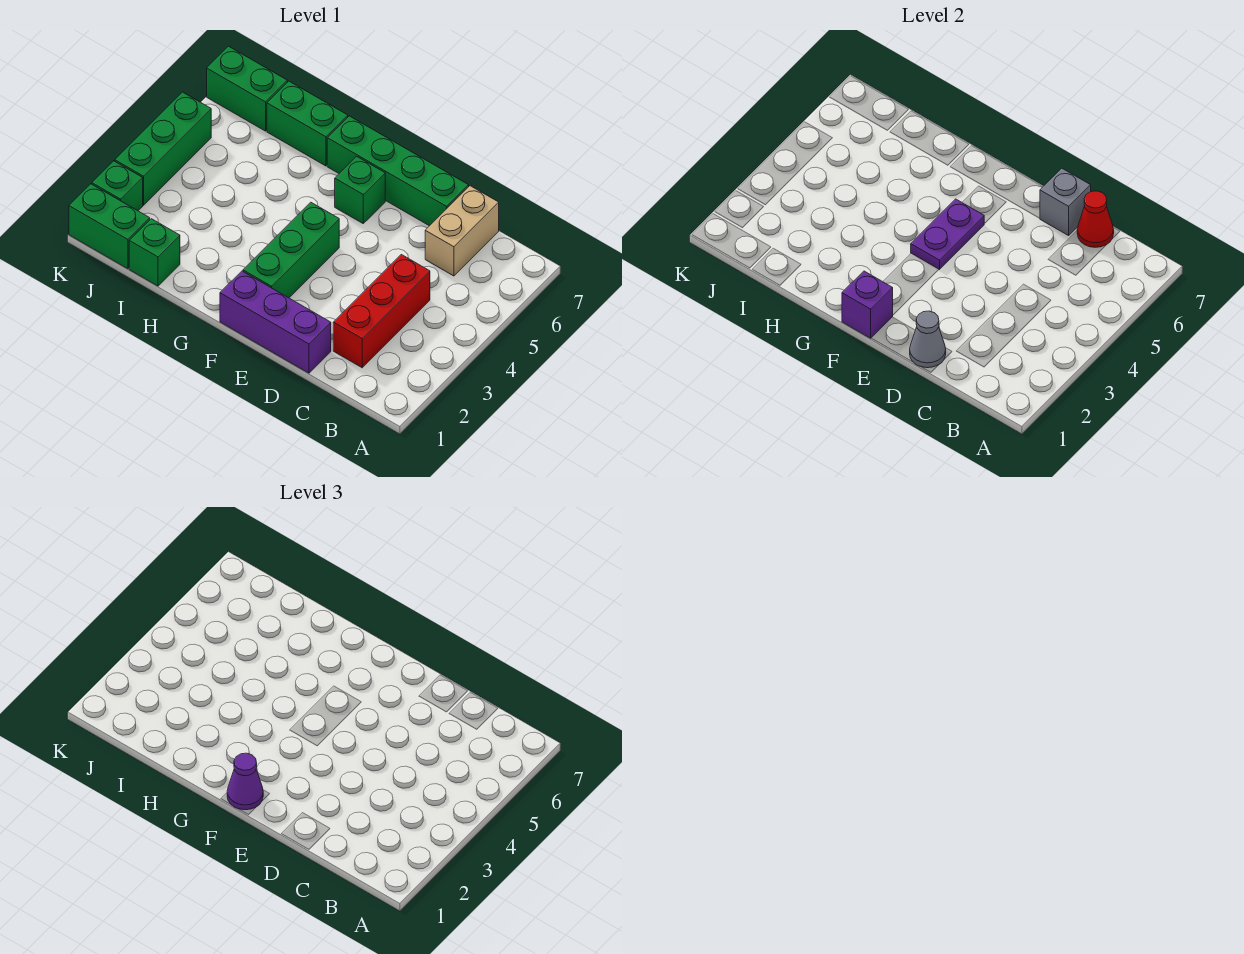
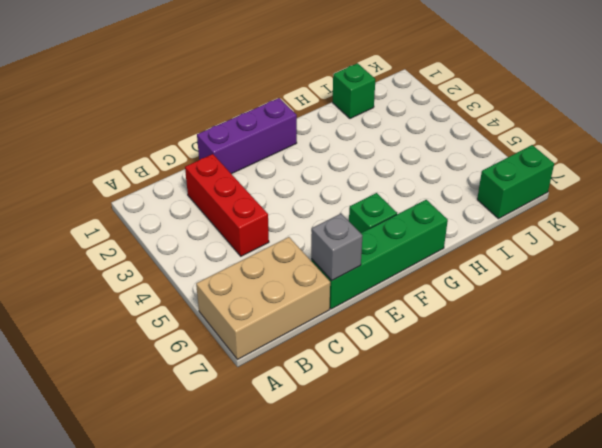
tan 2x3 brick [196,237,330,360] -> tan 1x2 brick [425,186,499,276]
none -> green 1x3 brick [243,202,339,298]
none -> green 1x2 brick [267,81,348,166]
none -> green 1x2 brick [69,184,150,269]

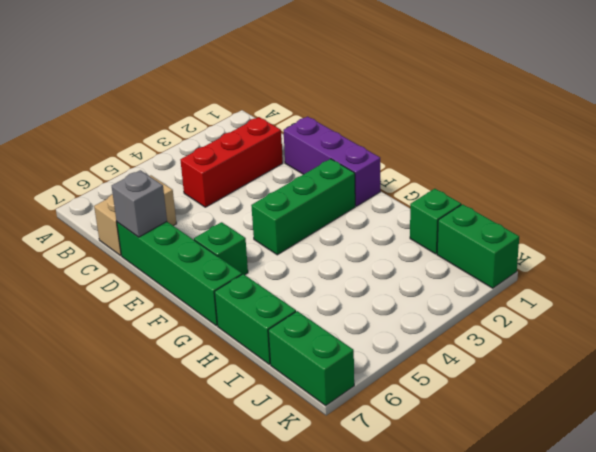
none -> green 1x1 brick [92,161,143,211]
none -> green 1x3 brick [115,92,211,205]
none -> red 1x1 cone [1077,191,1114,247]

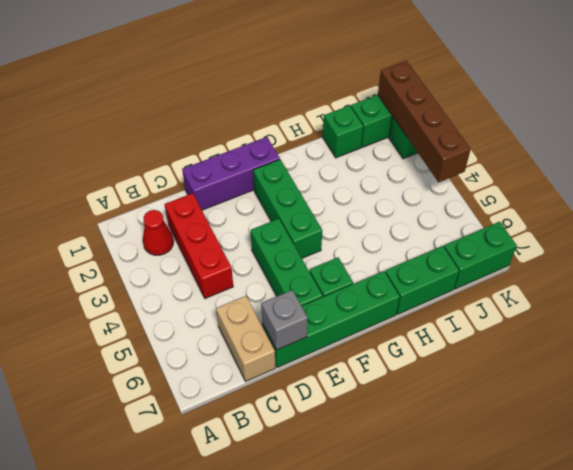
red 1x1 cone [143,210,174,255] -> red 1x1 cone moved to [1077,191,1114,247]
green 1x3 brick [251,219,323,306] -> green 1x3 brick moved to [115,92,211,205]
brown 1x4 brick [378,61,471,182] -> none
none -> grey 1x1 cone [910,311,946,368]
none -> purple 1x1 brick [842,271,893,338]
none -> purple 1x2 plate [911,199,984,270]

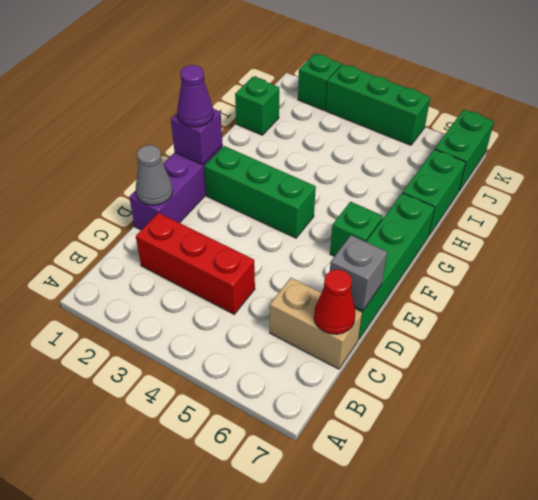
none -> green 1x2 brick [69,184,150,269]
none -> purple 1x2 plate [911,199,984,270]

